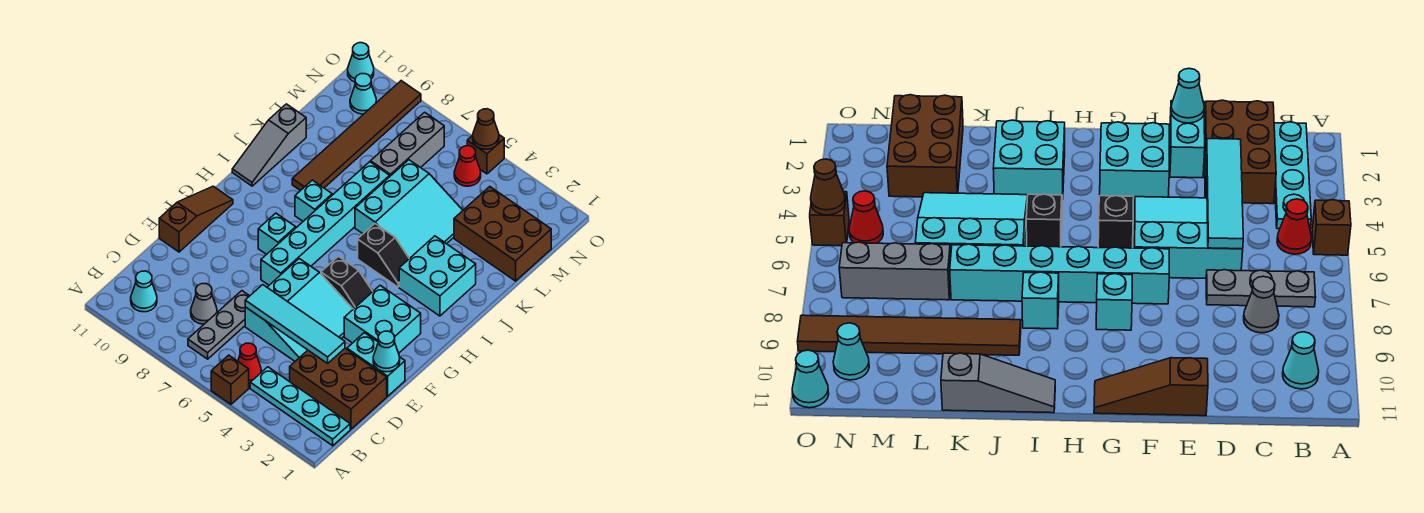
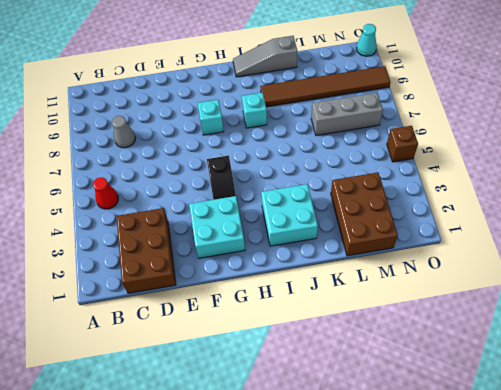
none -> brown 1x1 brick [211,355,249,404]
none -> cyan 1x4 plate [250,367,350,446]
none -> grey 1x3 plate [188,291,249,359]

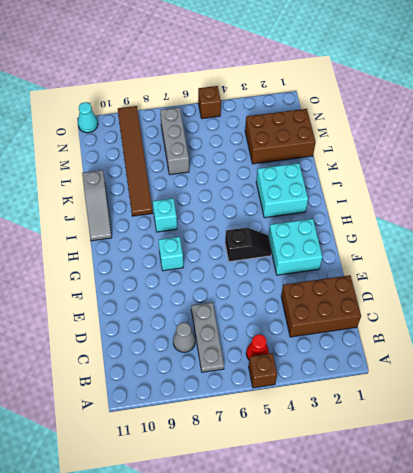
none -> cyan 1x4 plate [250,367,350,446]
none -> cyan 1x1 cone [131,271,157,312]
none -> cyan 3x3 slope [245,259,353,361]

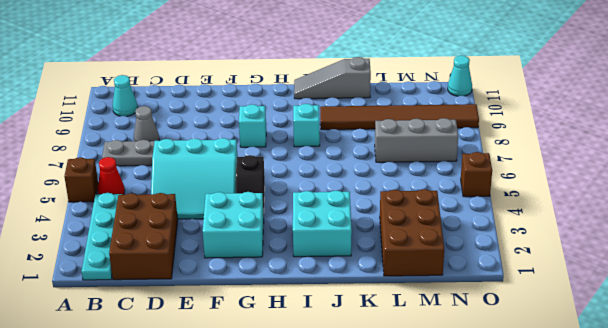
none -> cyan 1x2 brick [347,333,405,396]
none -> brown 1x3 slope [159,186,233,252]
none -> cyan 1x6 brick [261,162,390,285]

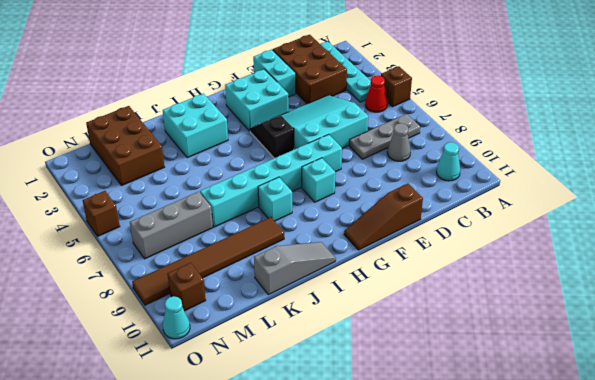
brown 1x1 brick [167,263,206,311] -> cyan 1x1 cone [350,74,376,114]
none -> black 1x2 slope [358,224,409,287]
none -> cyan 3x3 slope [355,160,463,259]
none -> red 1x1 cone [454,146,481,186]

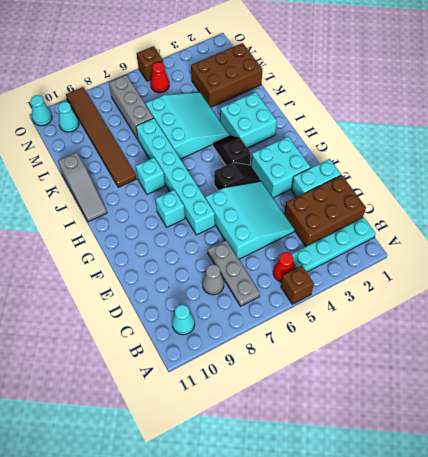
black 1x2 slope [212,135,251,165] -> black 1x2 slope turned to [358,224,409,287]
none -> brown 1x3 slope [159,186,233,252]
none -> cyan 1x4 tile [245,285,345,363]
none -> cyan 1x1 cone [373,331,400,372]

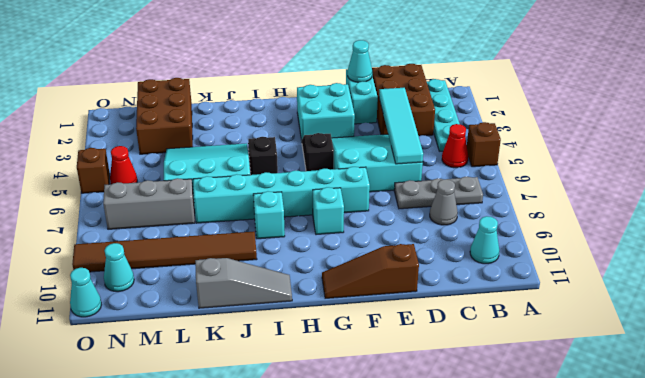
none -> cyan 2x2 brick [399,236,476,316]
none -> brown 1x1 cone [473,109,499,149]

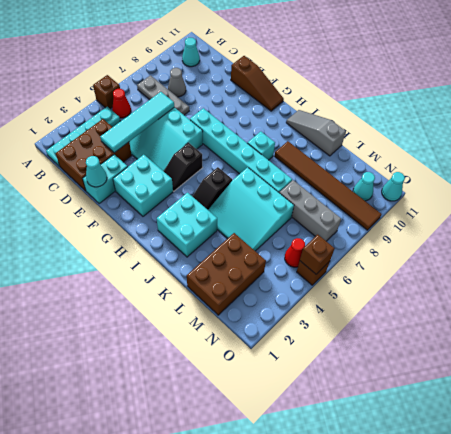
brown 1x1 brick [300,234,335,274] -> brown 1x1 cone [473,109,499,149]
none -> cyan 1x1 brick [258,213,296,254]

